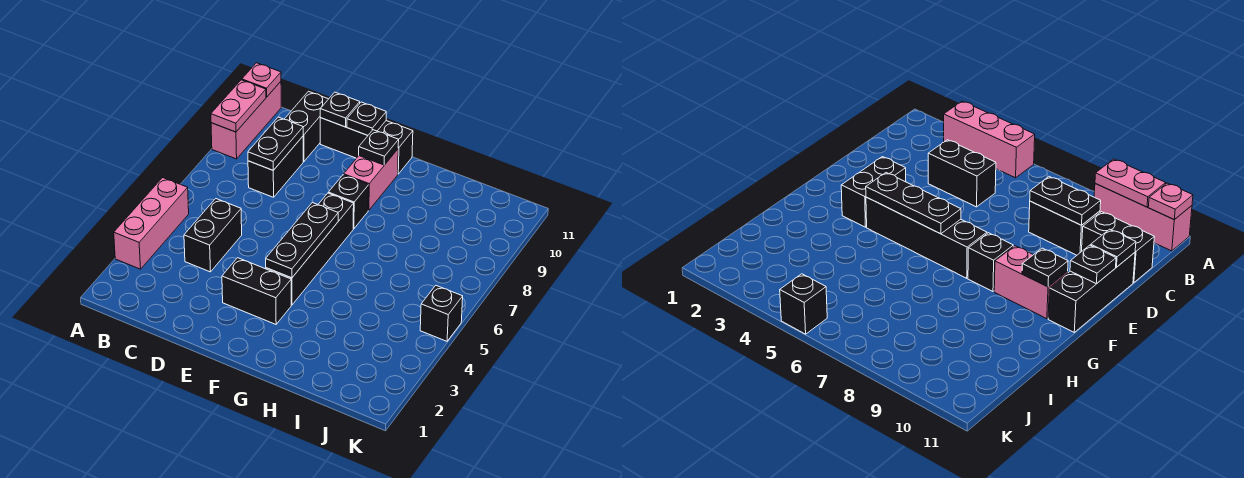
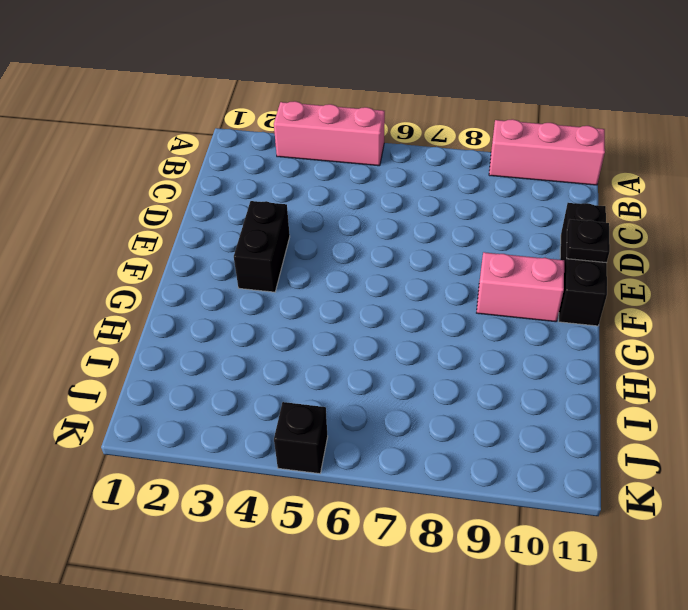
none -> black 1x2 brick [184,199,242,272]
none -> black 1x2 brick [248,136,303,197]
none -> black 1x2 brick [285,91,328,161]

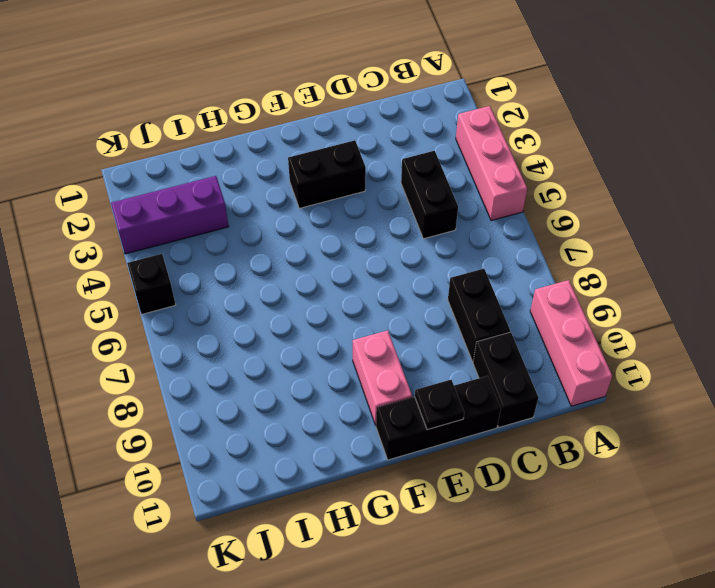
purple 1x3 brick [111,176,229,254] -> none
none -> black 1x4 brick [266,193,354,305]
none -> black 1x1 brick [328,175,369,229]
none -> pink 1x2 plate [211,80,266,132]

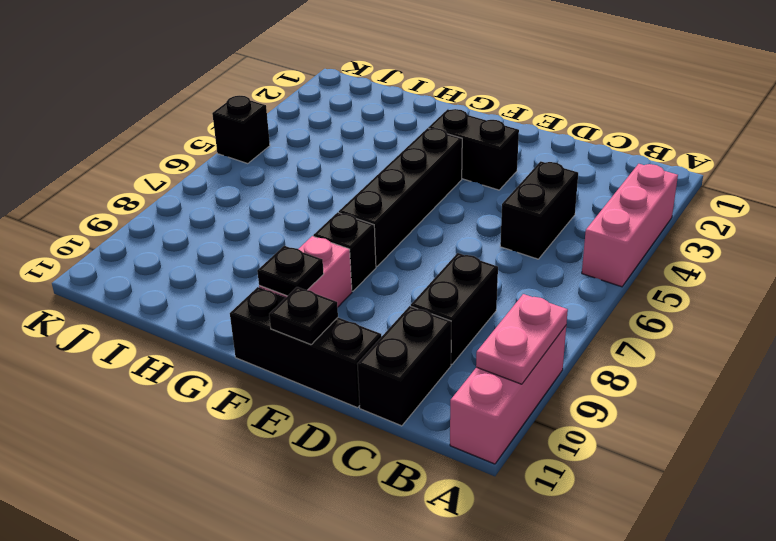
none -> pink 1x1 plate [242,63,281,97]
none -> black 1x2 plate [248,117,303,170]
none -> black 1x1 plate [320,92,360,127]

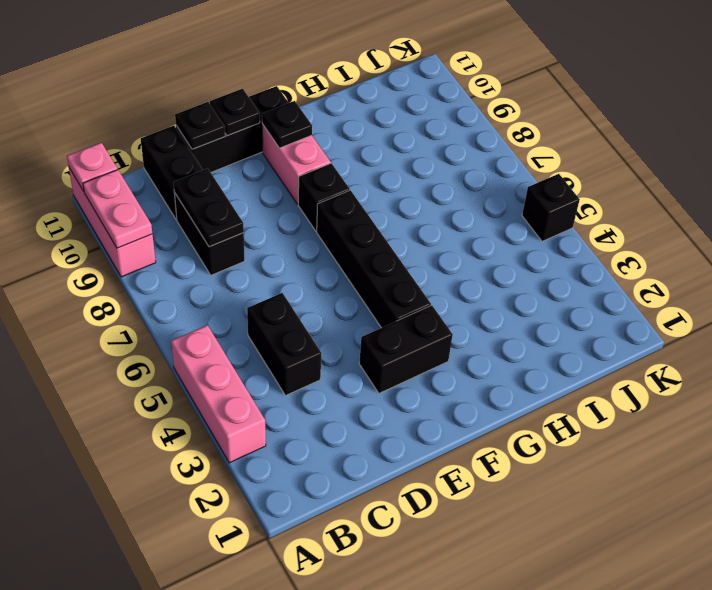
none -> black 1x3 plate [266,203,338,278]

